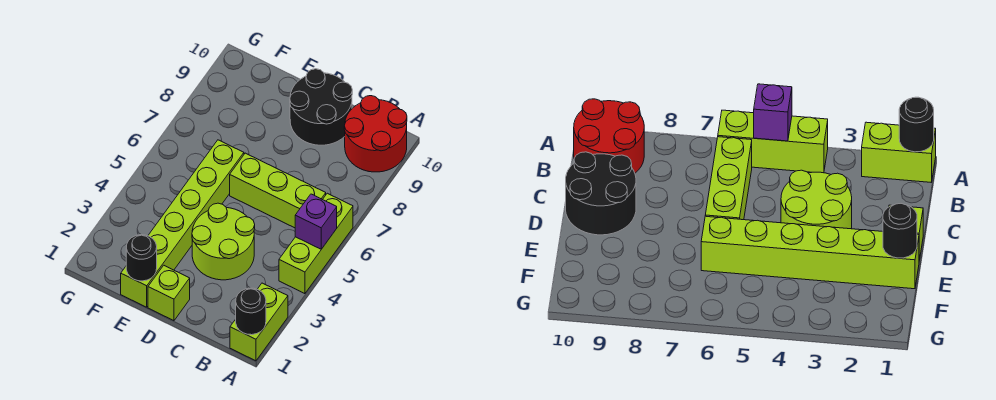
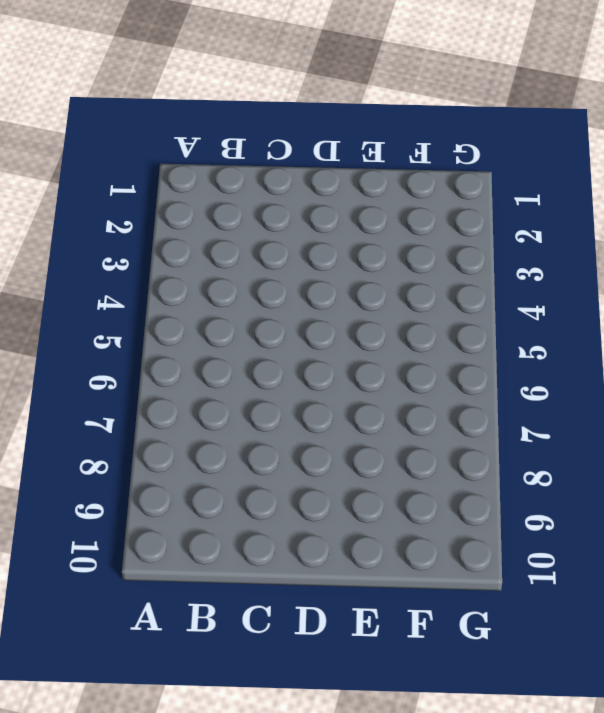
none -> lime 1x2 brick [230,283,288,361]
none -> lime 1x3 brick [279,193,353,294]

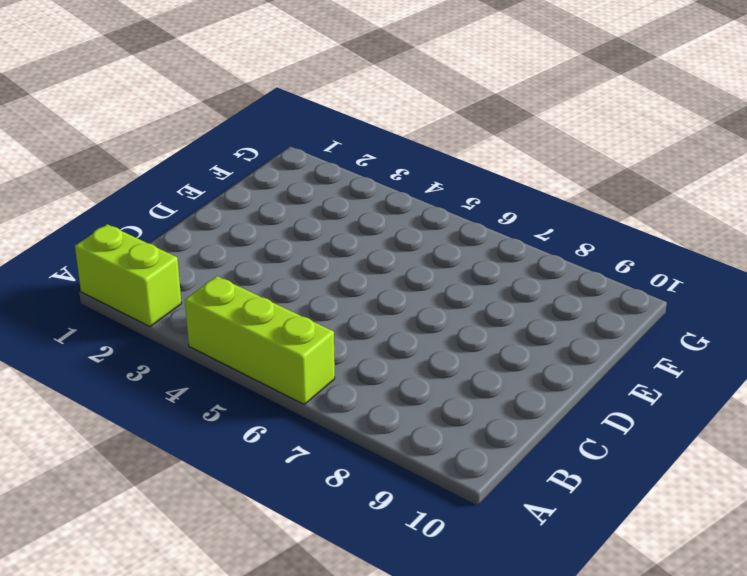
none -> red 2x2 round brick [344,96,407,172]
none -> lime 1x3 brick [230,153,326,228]

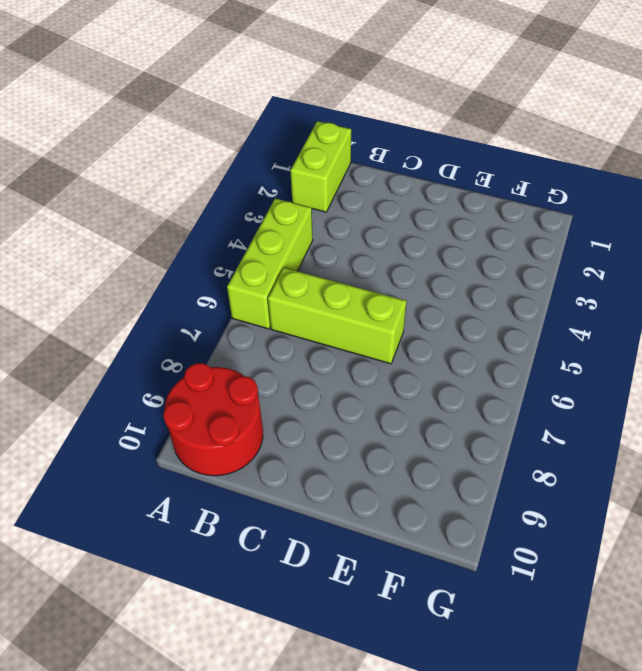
none -> lime 2x2 round brick [192,203,255,280]
none -> black 2x2 round brick [290,69,352,145]

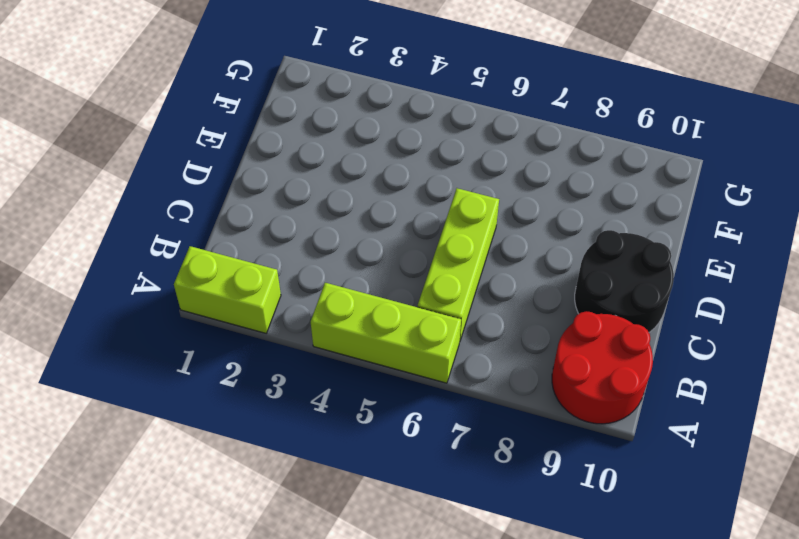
none -> lime 2x2 round brick [192,203,255,280]
none -> lime 1x1 brick [148,265,190,321]

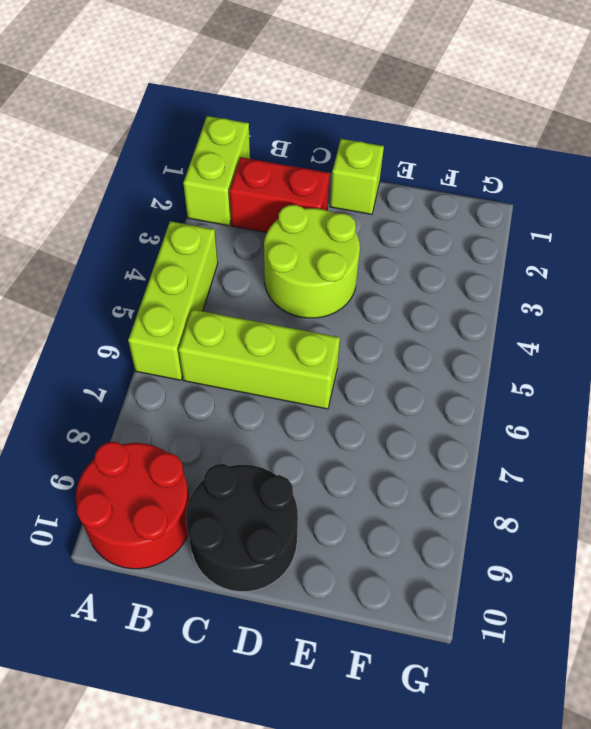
red 1x2 brick [229,157,330,232] -> none
none -> lime 1x6 brick [121,140,244,307]
none -> black 1x1 round brick [236,288,266,335]

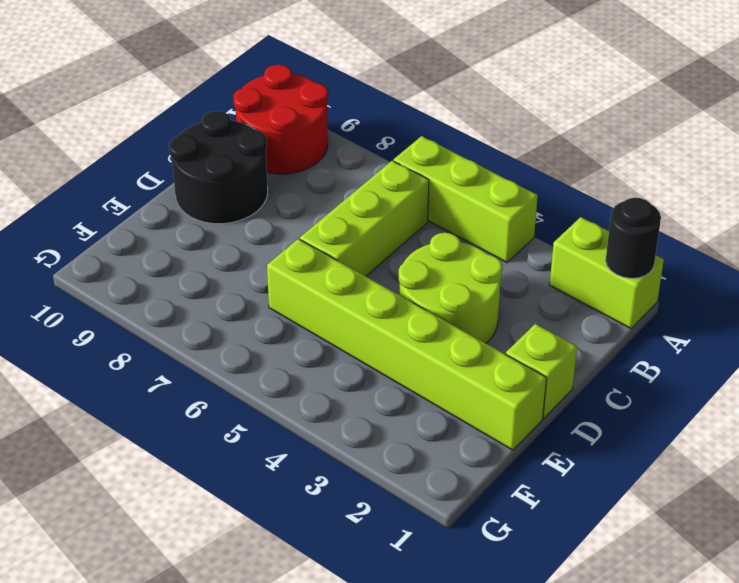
none -> purple 1x1 brick [295,194,337,249]
none -> black 1x1 round brick [126,235,157,281]

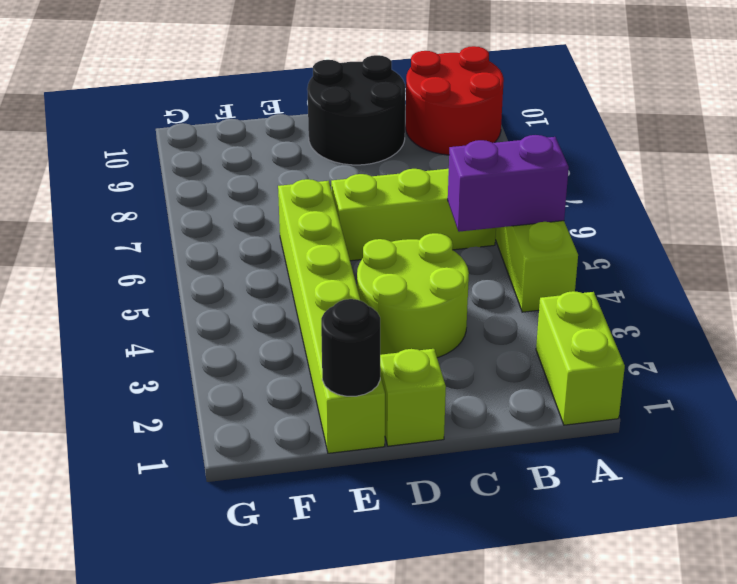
purple 1x2 brick [448,135,569,232] -> purple 1x1 brick [295,194,337,249]
none -> black 1x1 round brick [236,288,266,335]

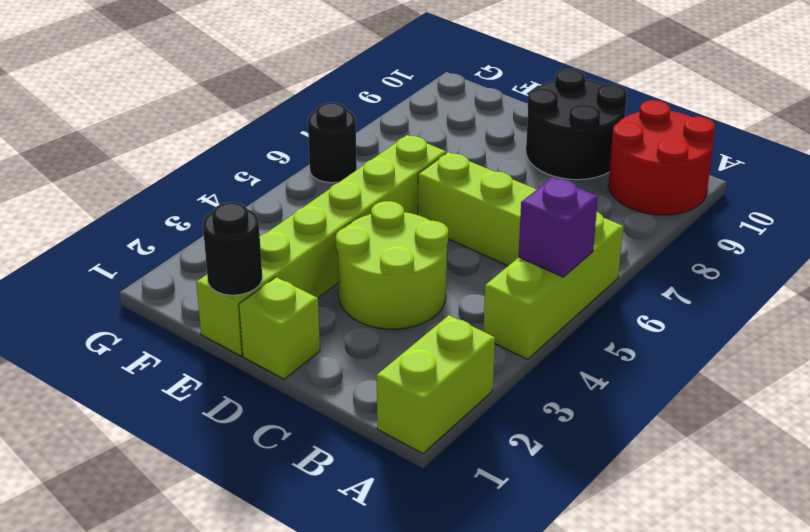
black 1x1 round brick [308,103,357,183] -> black 1x1 round brick moved to [236,288,266,335]

